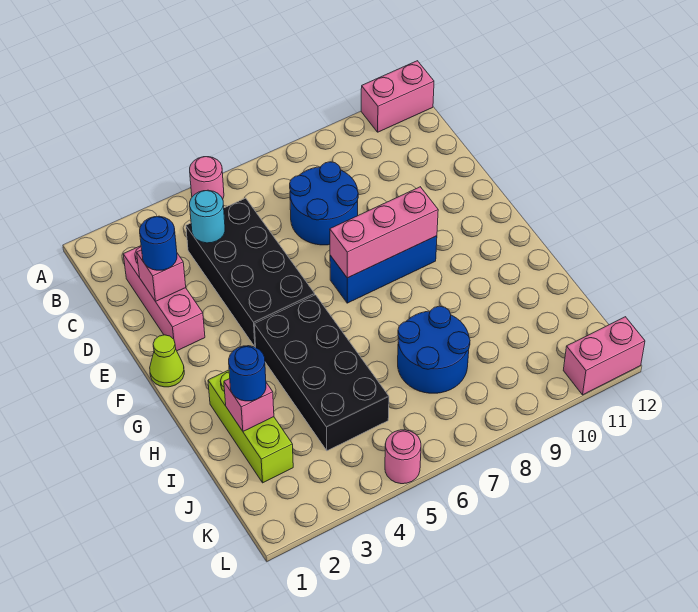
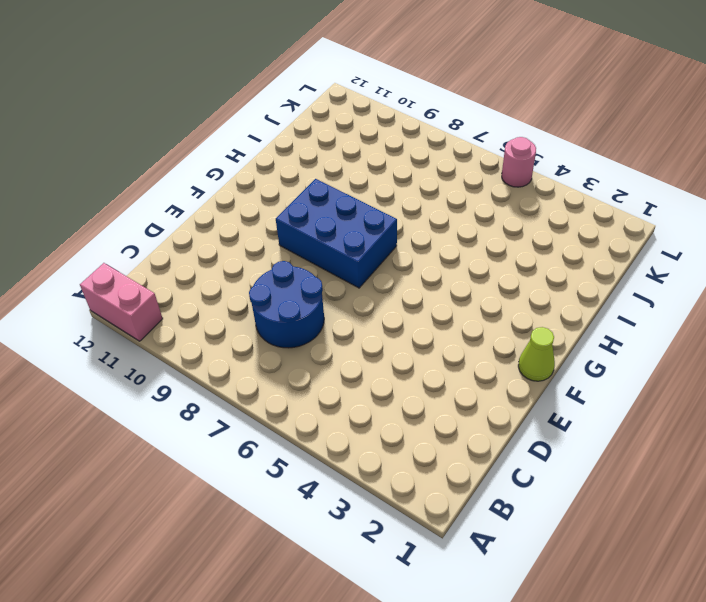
blue 2x3 brick [276,179,397,288] -> blue 1x3 brick [330,236,437,303]
none -> pink 1x1 round brick [190,157,224,199]
none -> pink 1x3 brick [123,246,205,351]
none -> black 2x4 brick [186,198,315,347]

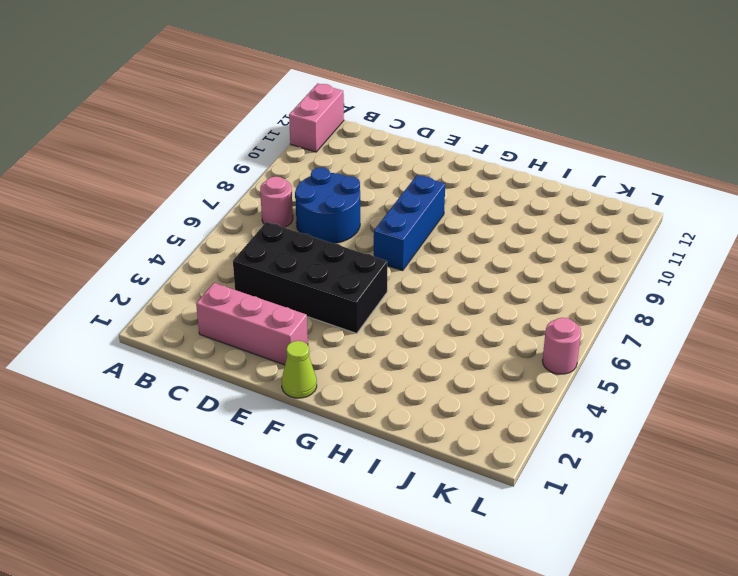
pink 1x1 round brick [260,176,293,227] -> pink 1x1 round brick moved to [190,157,224,199]
none -> black 2x4 brick [254,295,389,451]
none -> lime 1x3 brick [208,370,293,483]
none -> blue 2x2 round brick [398,306,470,393]

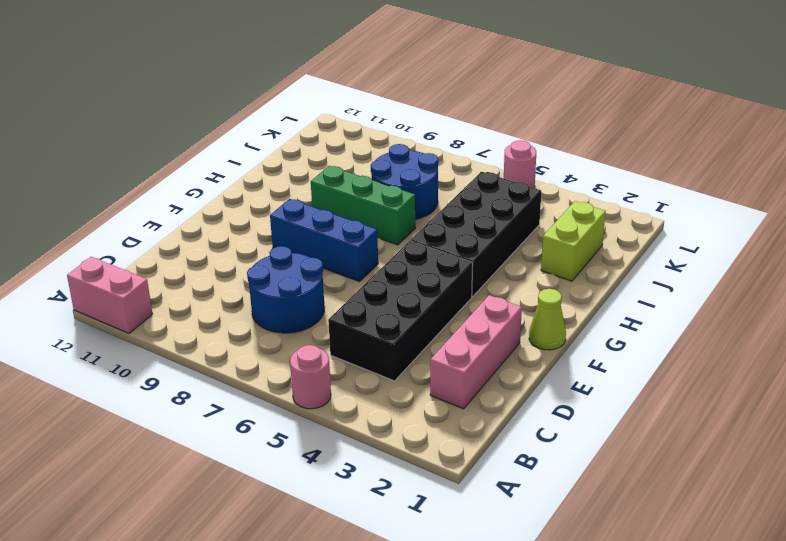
green 1x3 brick [311,166,415,245] -> none
lime 1x2 brick [541,201,606,281] -> lime 1x3 brick [208,370,293,483]
none -> pink 1x2 brick [563,317,645,395]
none -> cyan 1x1 round brick [190,190,225,243]
none -> pink 1x1 brick [137,250,186,301]

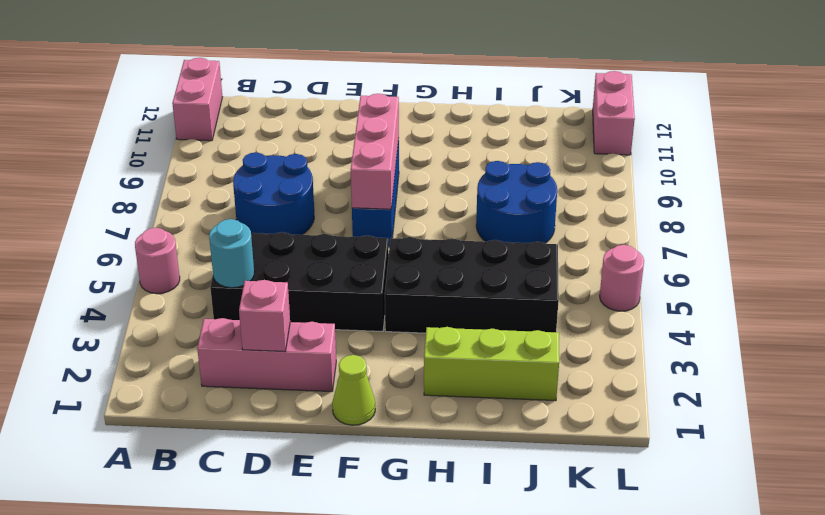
none -> pink 1x1 brick [224,379,274,431]
none -> blue 1x1 round brick [140,216,177,270]
none -> blue 1x1 round brick [229,346,266,401]

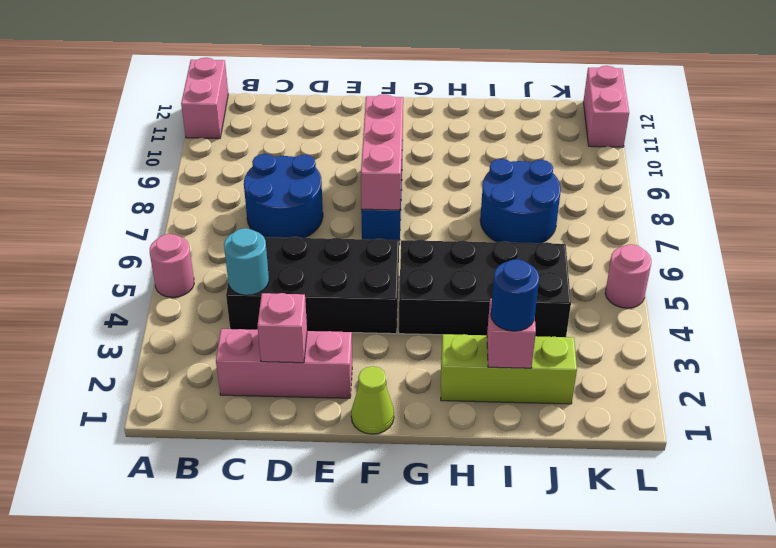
none -> blue 1x1 round brick [140,216,177,270]

